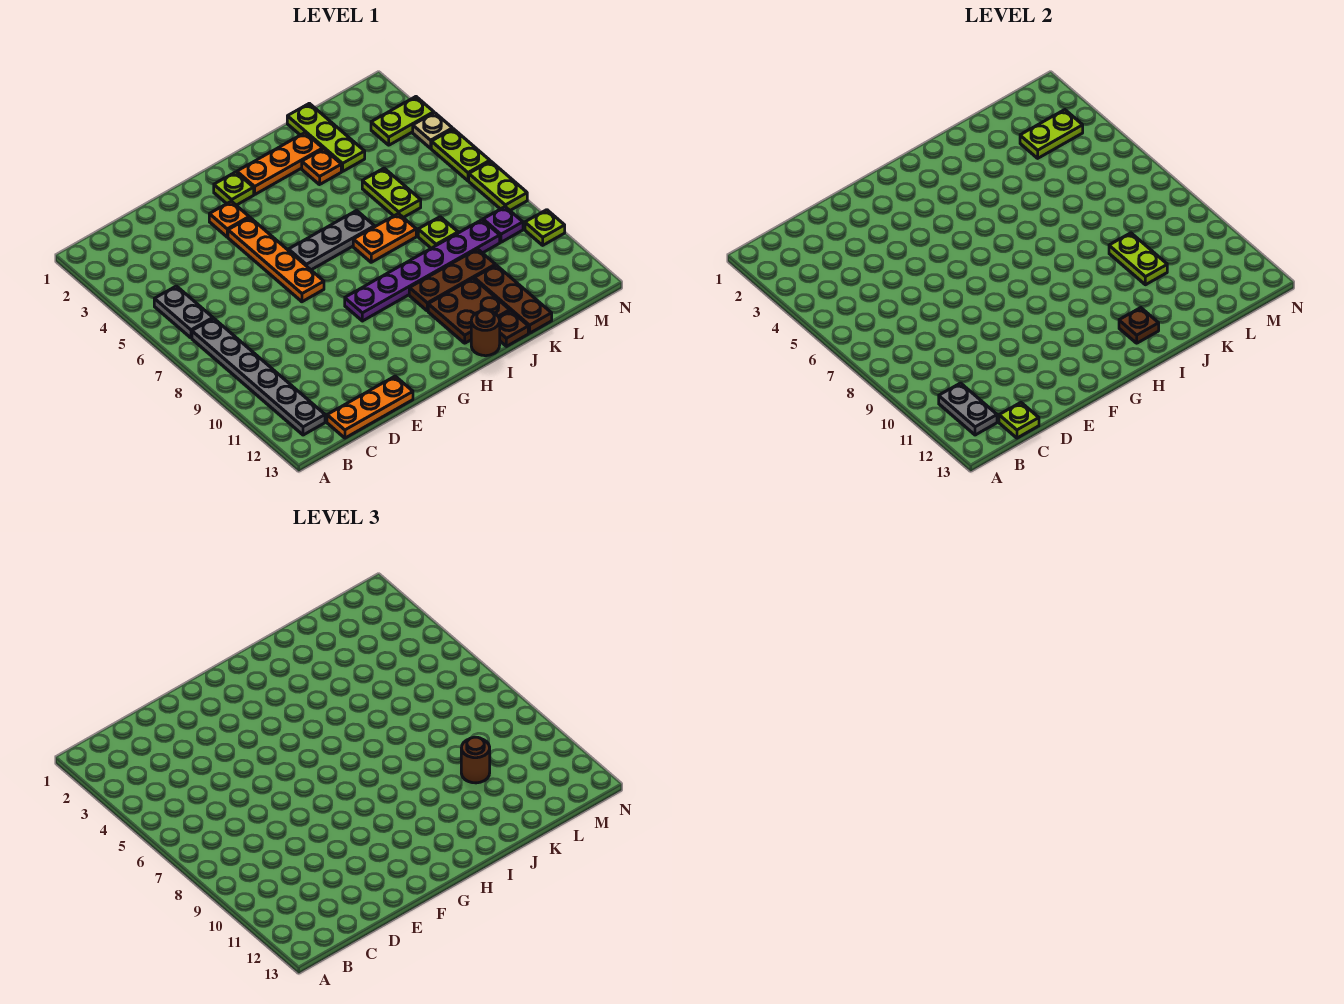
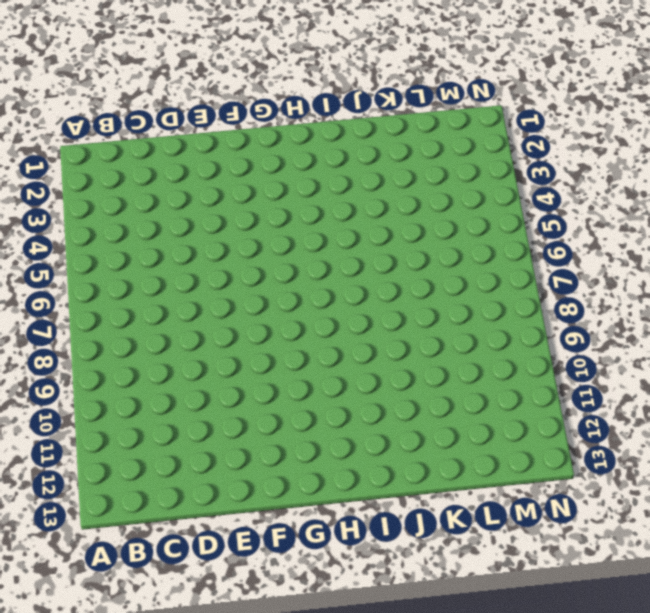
none -> grey 1x2 plate [154,286,213,338]
none -> grey 1x6 plate [192,318,325,435]
none -> orange 1x3 plate [327,376,413,438]
none -> orange 1x1 plate [209,201,249,237]

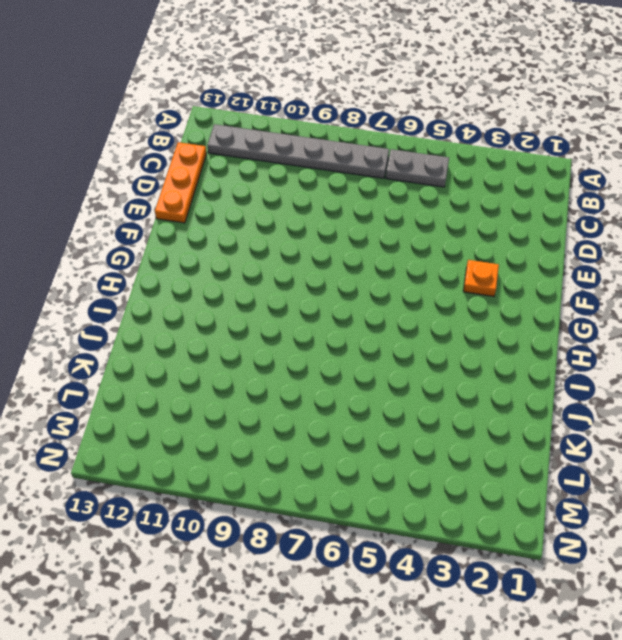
none -> orange 1x4 plate [228,218,324,302]
none -> lime 1x1 plate [214,172,254,205]
none -> grey 1x3 plate [289,211,374,270]
none -> purple 1x6 plate [345,220,500,321]

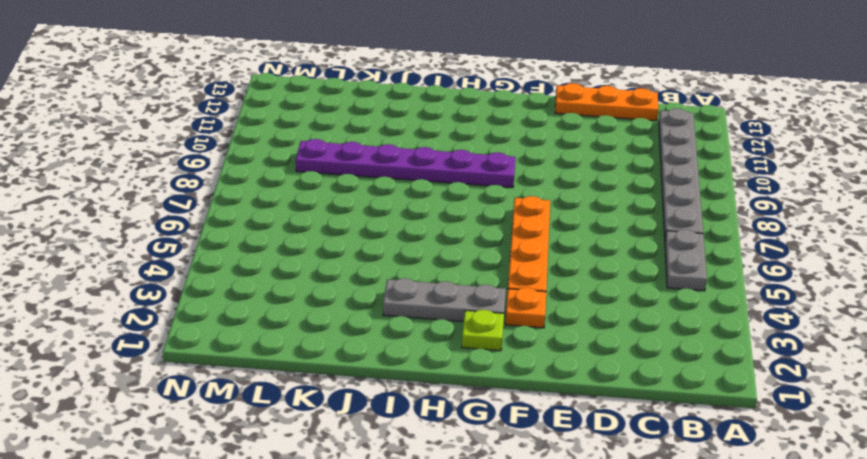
grey 1x3 plate [383,278,506,322] -> grey 1x3 plate moved to [289,211,374,270]
none -> orange 1x3 plate [237,133,323,194]
none -> orange 1x2 plate [353,213,416,262]
none -> brown 1x3 plate [409,249,495,311]
none -> brown 2x2 plate [428,278,510,343]

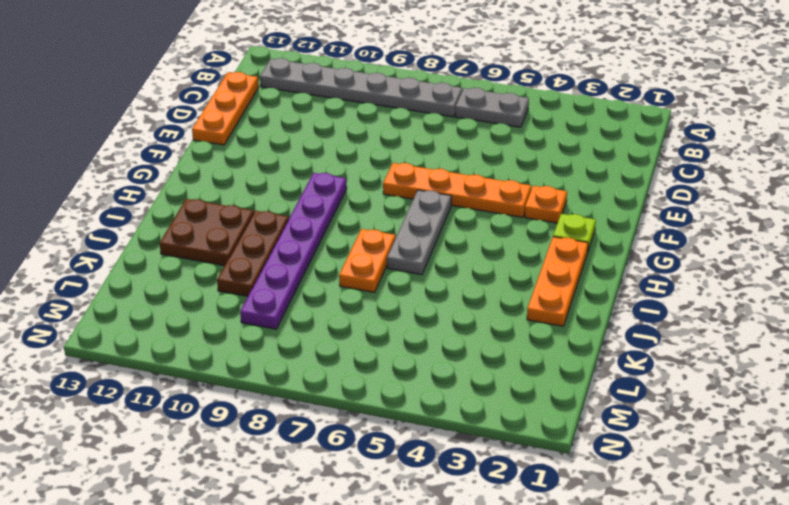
none -> brown 1x1 round brick [471,310,500,356]
none -> orange 1x1 plate [302,149,341,185]
none -> brown 1x1 plate [499,311,528,346]
none -> lime 1x3 plate [287,103,365,171]

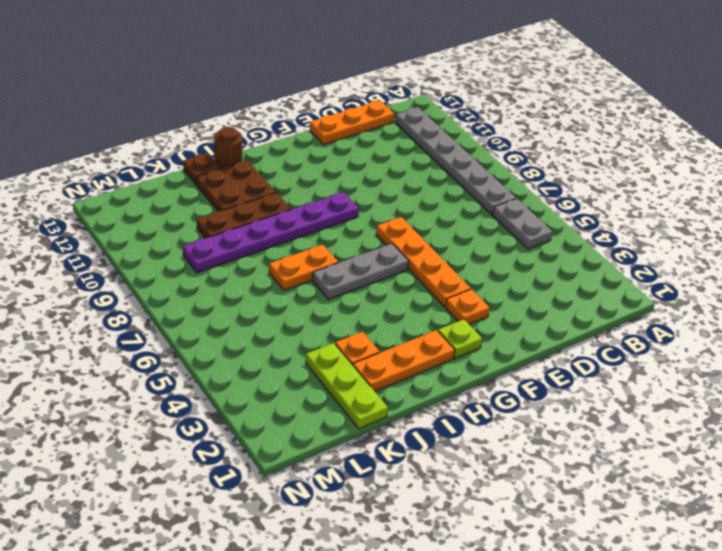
none -> lime 1x2 plate [362,168,421,218]
none -> lime 1x1 plate [418,217,458,248]
none -> brown 1x3 plate [474,265,552,333]
none -> lime 1x2 plate [371,97,434,145]

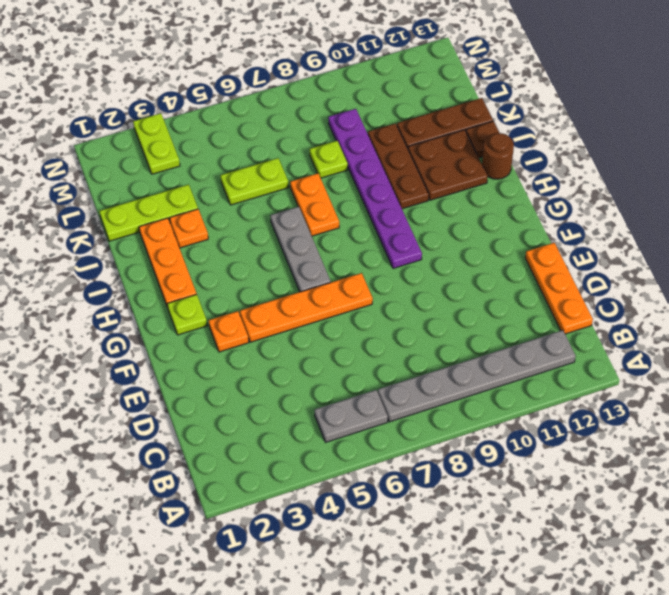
none -> purple 1x1 plate [483,207,523,242]
none -> tan 1x1 plate [413,113,452,148]
none -> lime 1x2 plate [431,129,490,181]
none -> lime 1x2 plate [469,161,527,210]

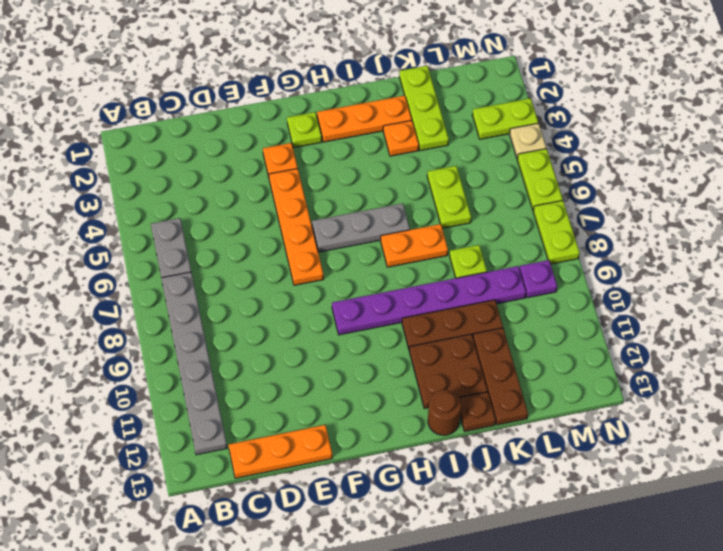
none -> lime 1x1 plate [525,210,565,245]
none -> grey 1x2 plate [939,383,997,435]
none -> lime 1x1 plate [999,403,1039,438]
none -> brown 1x1 plate [1119,308,1159,343]

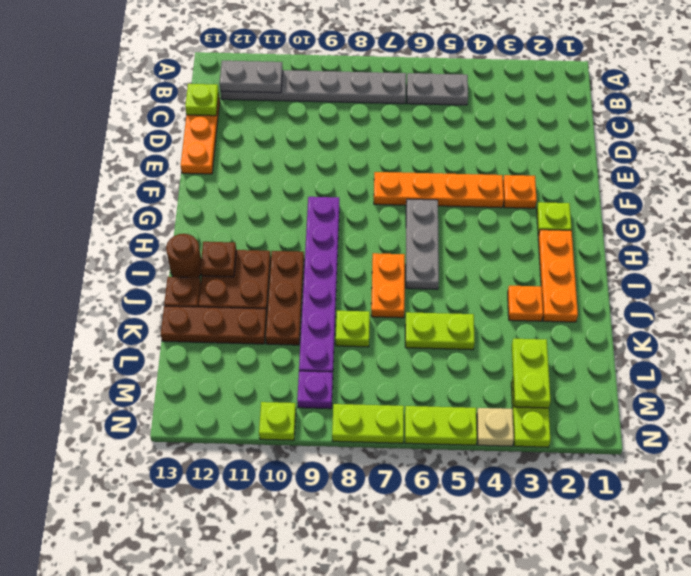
none -> lime 1x3 plate [287,103,365,171]
none -> lime 1x2 plate [1109,233,1167,285]
none -> brown 1x1 round brick [461,737,490,783]

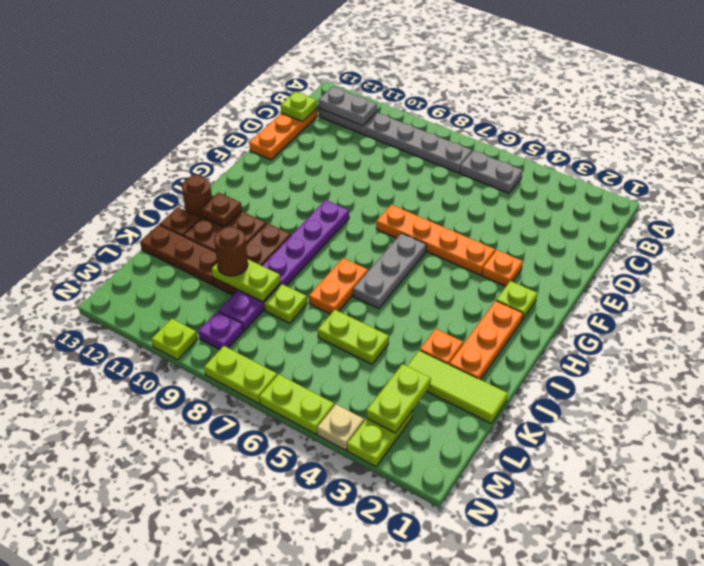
lime 1x3 tile [407,350,508,423] -> lime 1x3 plate [287,103,365,171]

